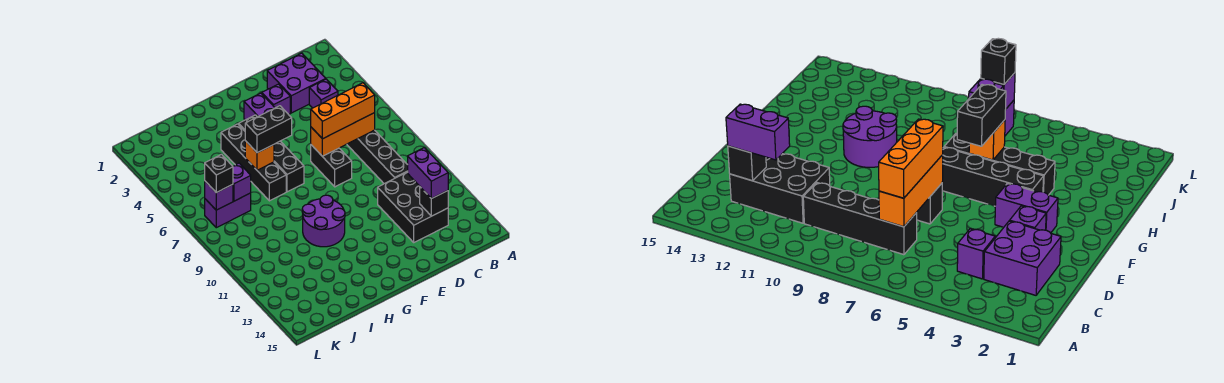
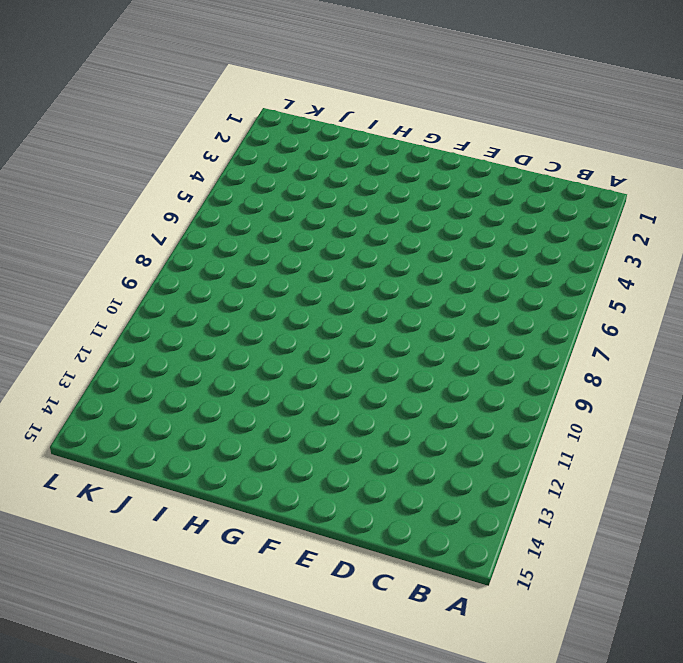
none -> purple 2x2 brick [267,53,326,113]
none -> purple 1x1 brick [309,79,338,108]
none -> black 1x4 brick [347,130,408,184]

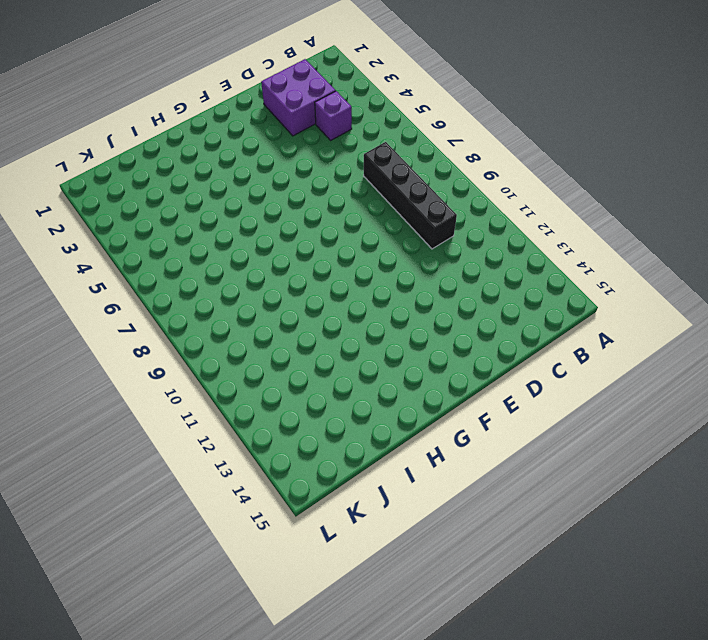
none -> black 2x3 brick [378,172,448,242]
none -> purple 1x1 brick [262,84,290,115]
none -> black 1x2 brick [311,145,352,187]

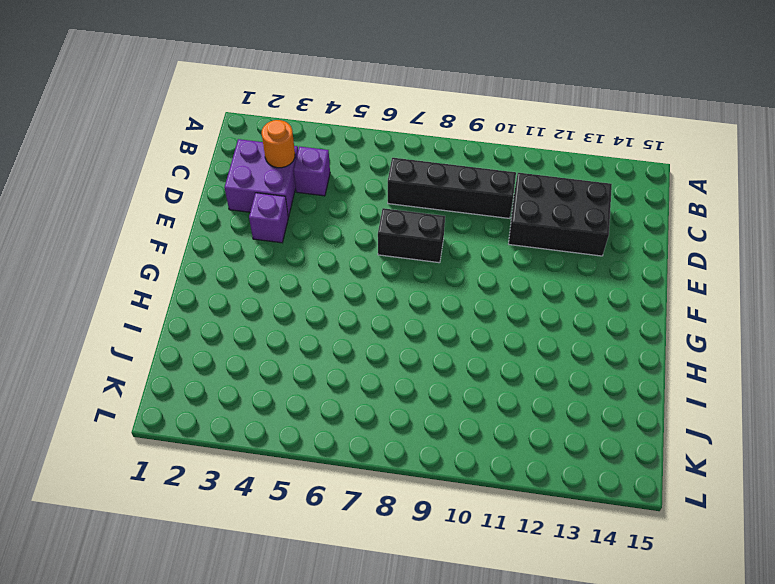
orange 1x1 round brick [262,120,295,168] -> none
none -> purple 1x2 brick [244,93,275,120]
none -> black 1x4 brick [239,115,304,192]
none -> purple 2x2 round brick [302,195,345,247]

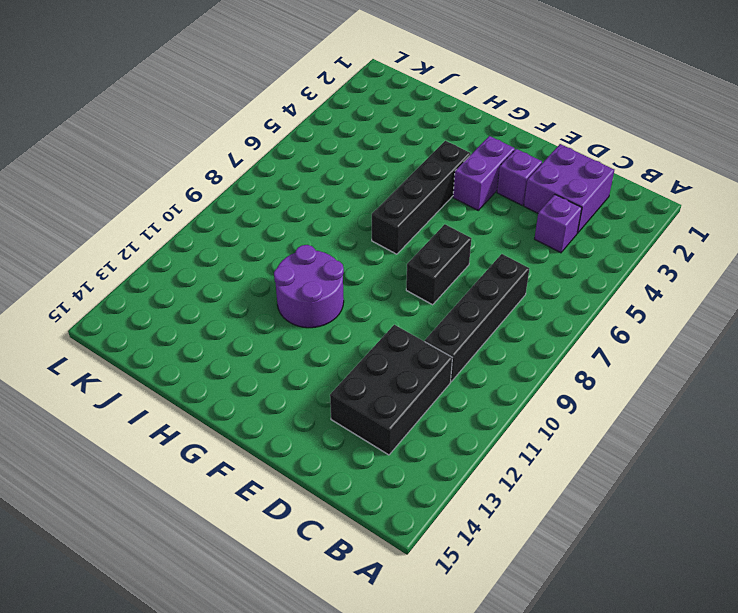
none -> black 1x4 brick [221,124,286,201]
none -> purple 1x2 brick [205,193,251,228]
none -> orange 1x3 brick [311,113,375,156]

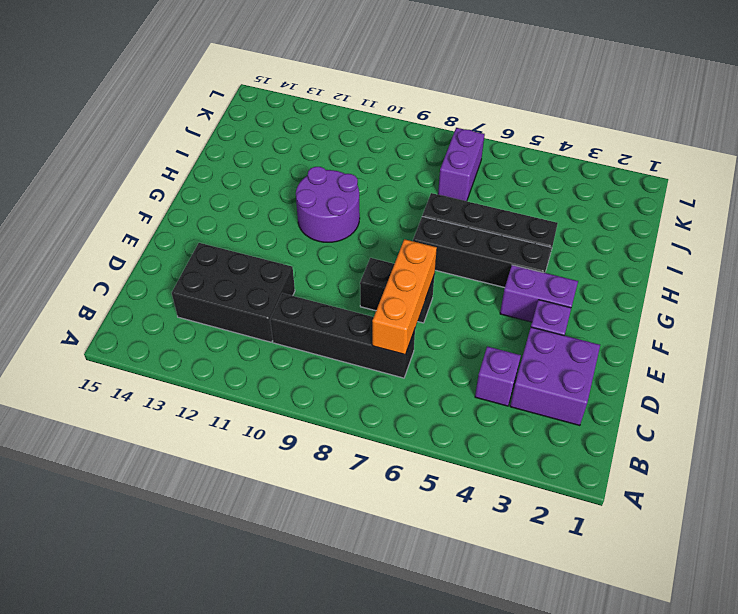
none -> black 1x1 brick [420,187,448,216]
none -> orange 1x1 brick [245,141,274,170]
none -> purple 1x1 brick [233,163,251,201]

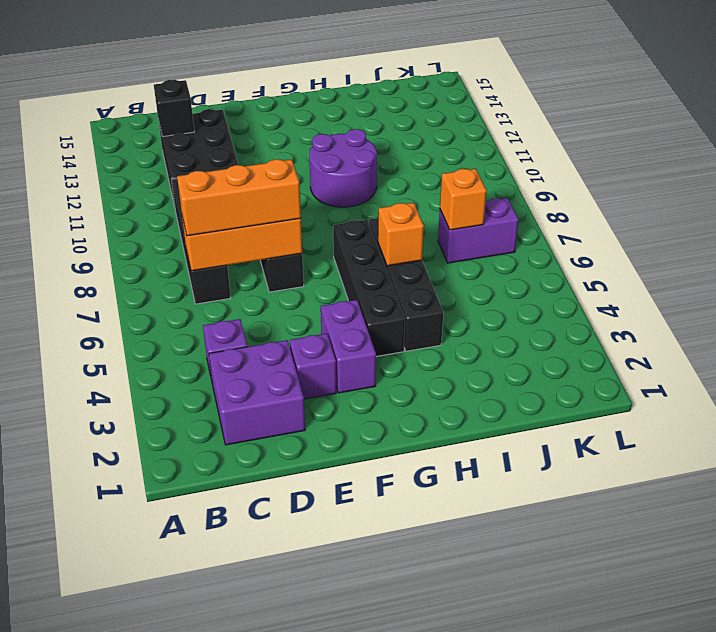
orange 1x1 brick [440,169,487,230] -> purple 1x1 brick [233,163,251,201]
none -> purple 1x1 brick [205,181,233,210]
none -> purple 1x2 brick [408,148,448,199]
none -> black 1x2 brick [245,106,292,153]

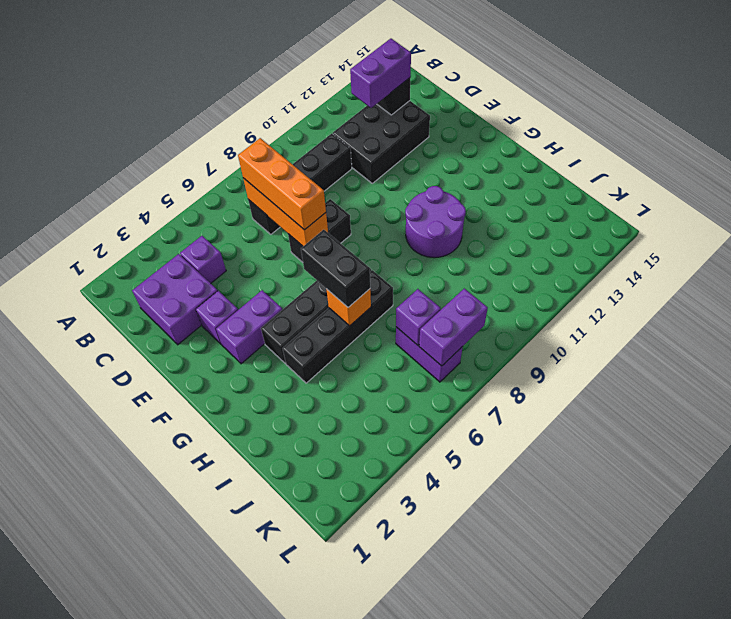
purple 1x2 brick [419,288,488,366] -> purple 1x1 brick [205,181,233,210]
none -> black 1x1 brick [205,154,233,193]

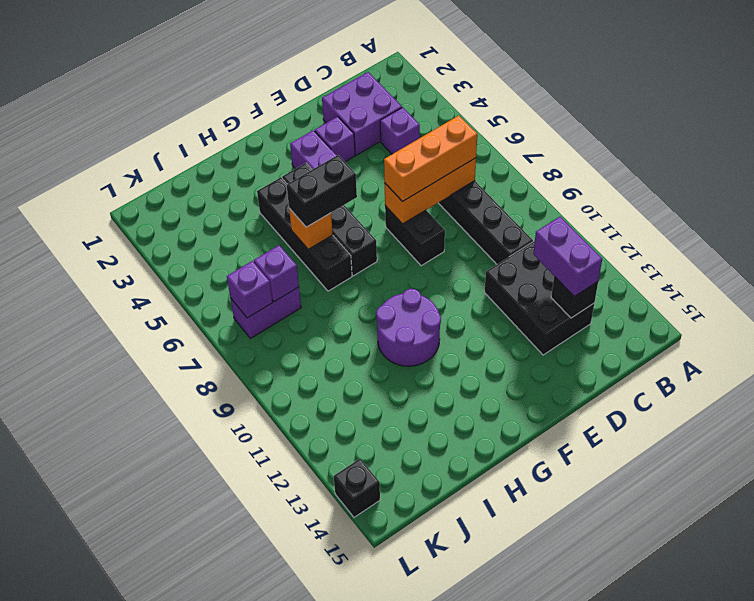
black 1x1 brick [334,459,380,517] -> black 1x1 brick moved to [205,154,233,193]

